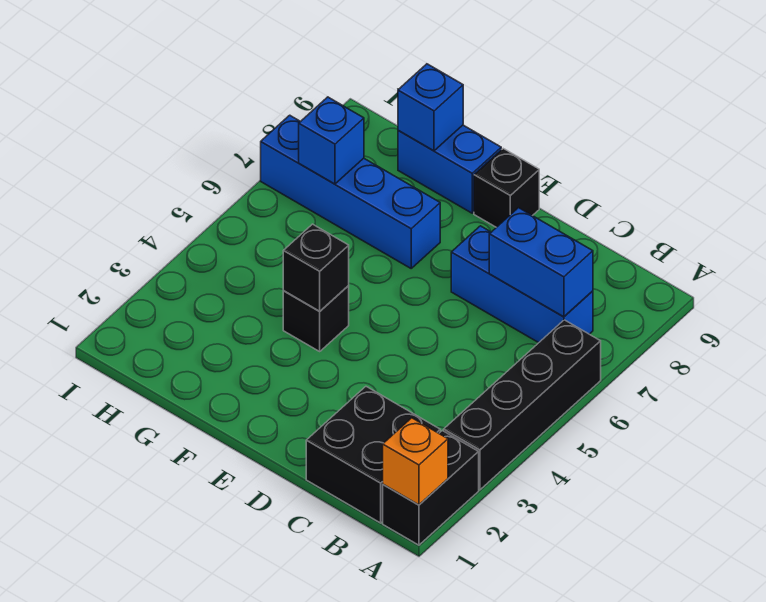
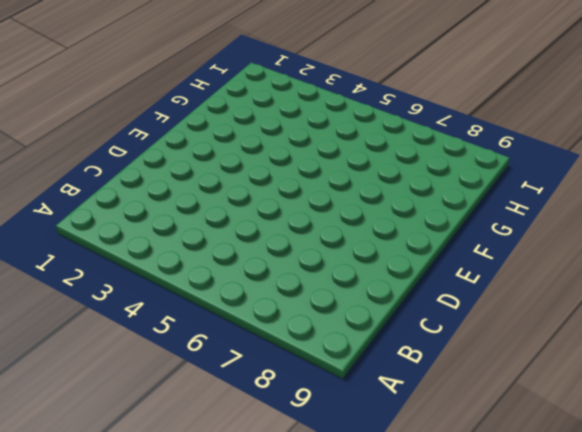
none -> black 1x2 brick [383,431,479,545]
none -> black 1x4 brick [444,320,601,490]
none -> black 2x2 brick [306,387,440,523]

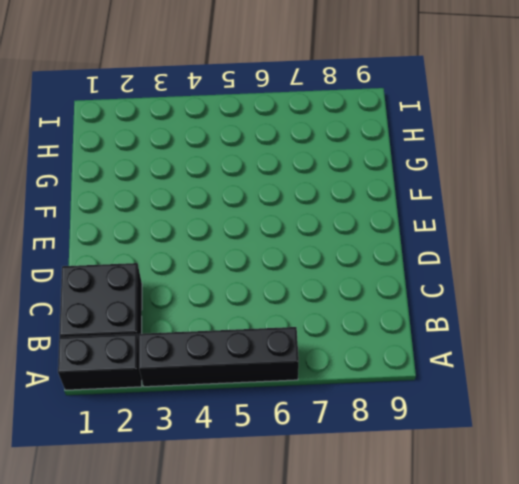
none -> blue 1x3 brick [451,226,593,343]
none -> black 1x1 brick [474,149,539,227]
none -> black 1x1 brick [283,286,349,351]

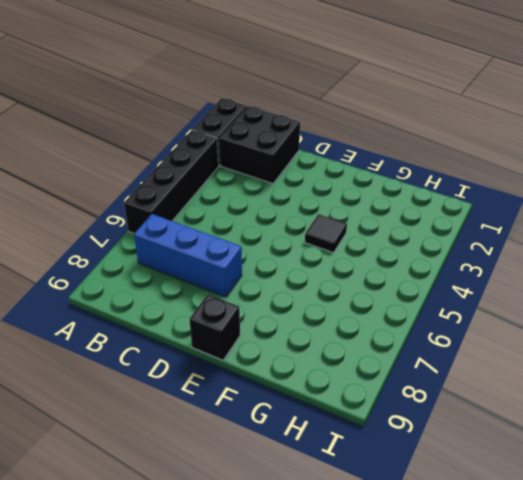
black 1x1 tile [305,214,347,253] -> black 1x1 brick [283,286,349,351]
none -> blue 1x4 brick [261,115,440,268]
none -> blue 1x2 brick [398,125,501,213]
none -> orange 1x1 brick [383,418,448,505]

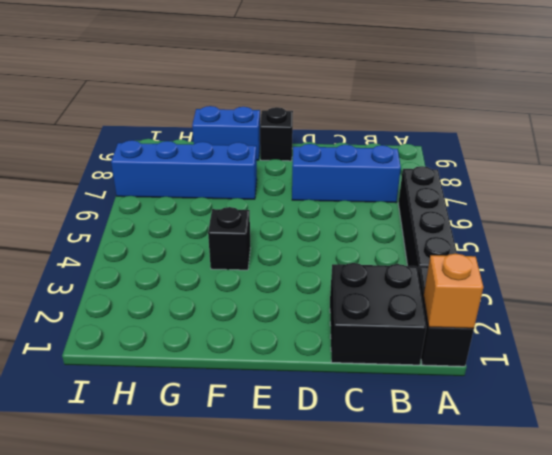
none -> blue 1x2 brick [489,208,593,317]
none -> black 1x1 brick [283,224,349,311]
none -> blue 1x1 brick [398,64,463,151]

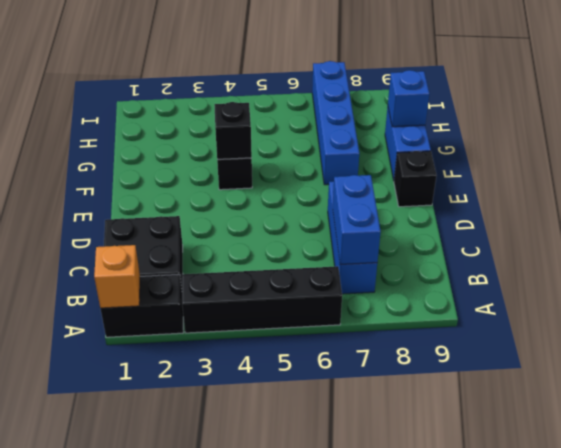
none -> blue 1x1 brick [299,97,364,184]

